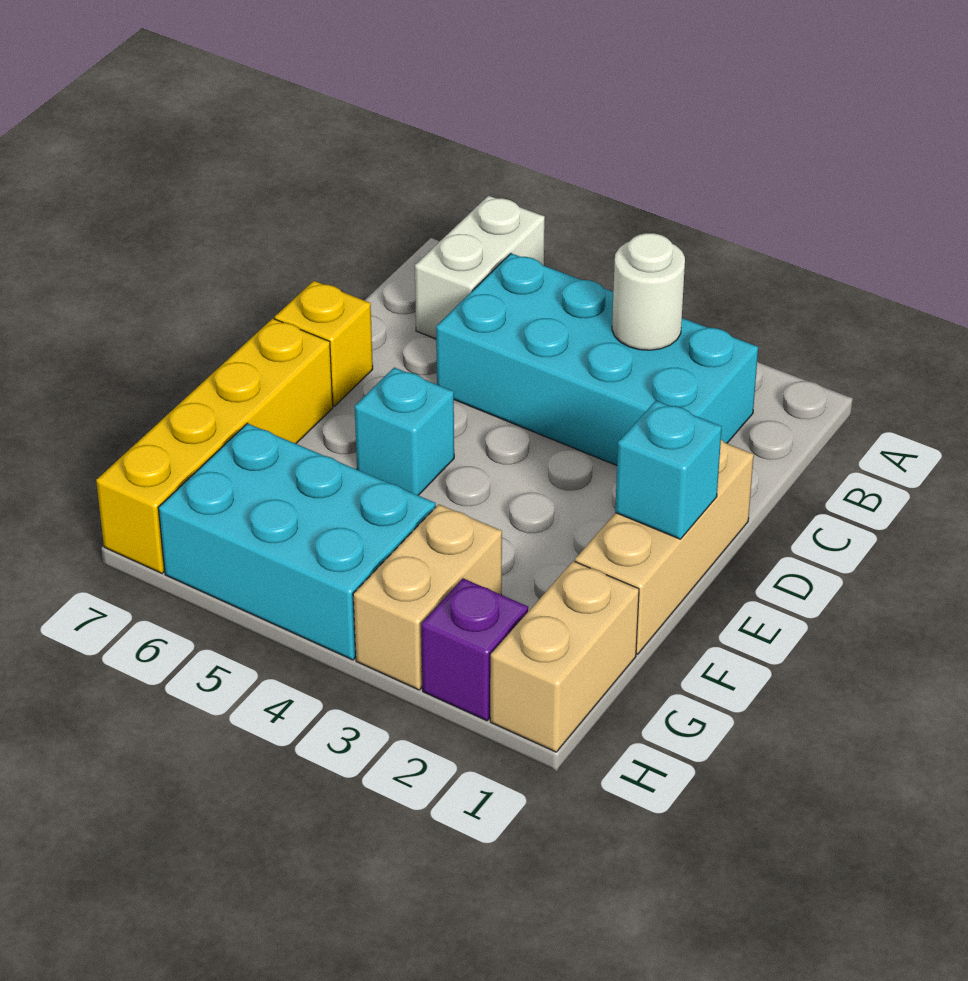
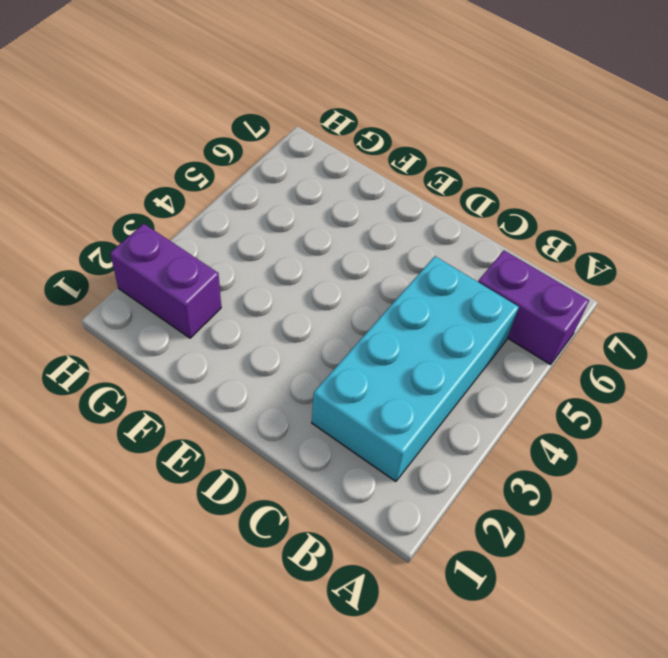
purple 1x2 brick [478,251,589,365] -> white 1x2 brick [415,196,545,339]
purple 1x2 brick [110,224,221,338] -> purple 1x1 brick [421,579,528,721]
none -> tan 1x3 brick [575,440,754,654]
none -> yellow 1x1 brick [275,281,373,406]
none -> cyan 1x1 brick [355,368,454,495]

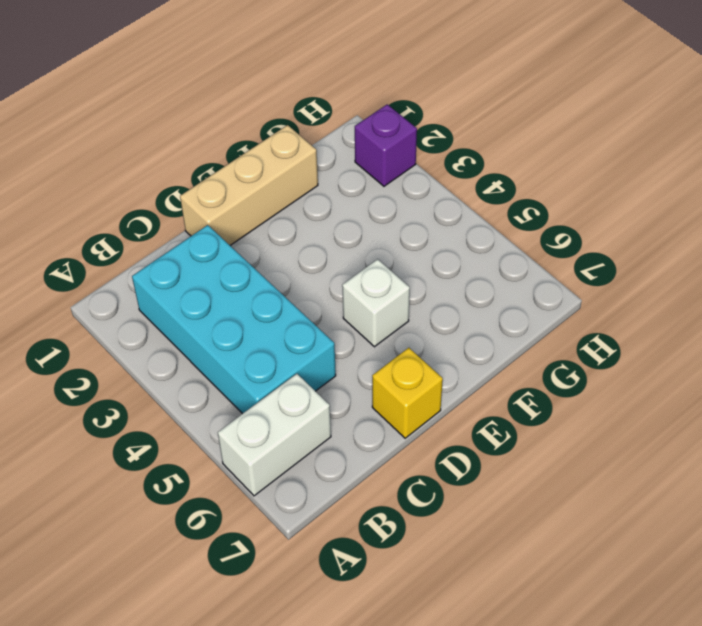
white 1x1 brick [342,259,410,347] -> cyan 1x1 brick [355,368,454,495]
none -> yellow 1x4 brick [96,318,333,573]
none -> tan 1x2 brick [490,561,639,752]
none -> tan 1x2 brick [353,504,502,690]

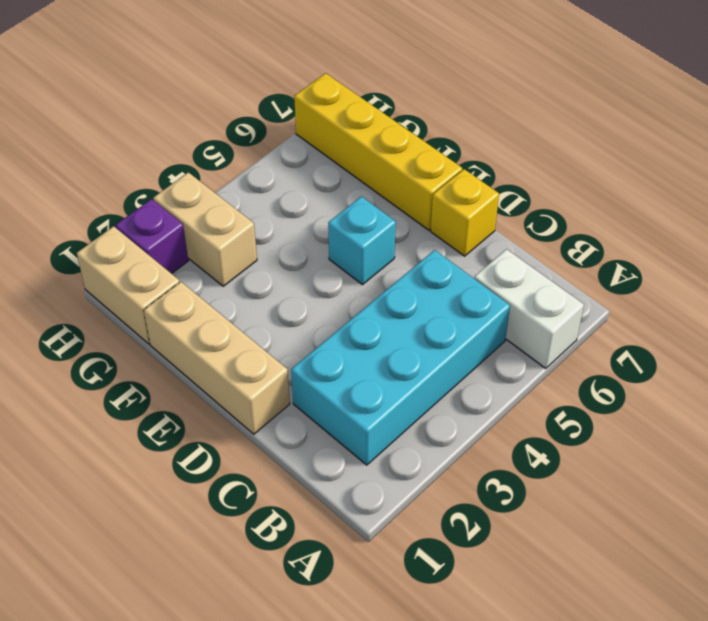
none -> cyan 2x3 brick [159,423,436,660]
none -> white 1x1 round brick [612,233,685,350]
none -> cyan 1x1 brick [615,401,722,539]

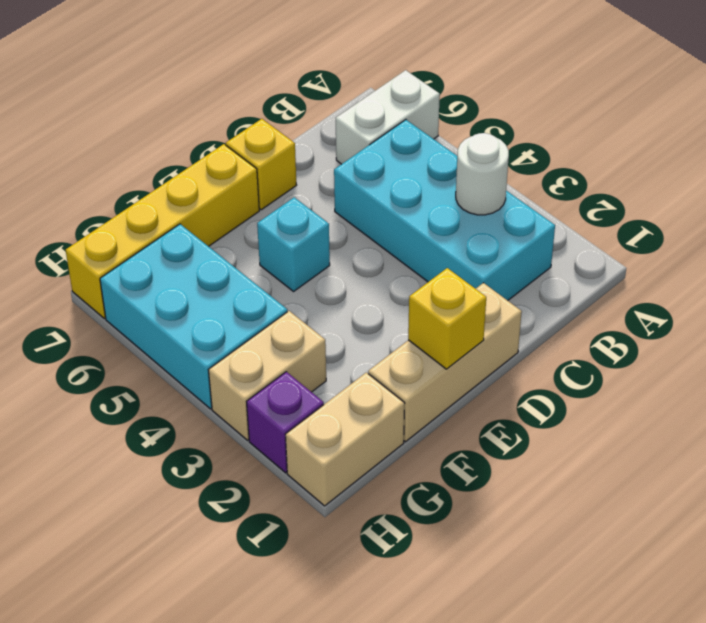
yellow 1x1 brick [408,268,486,369] -> cyan 1x1 brick [615,401,722,539]

